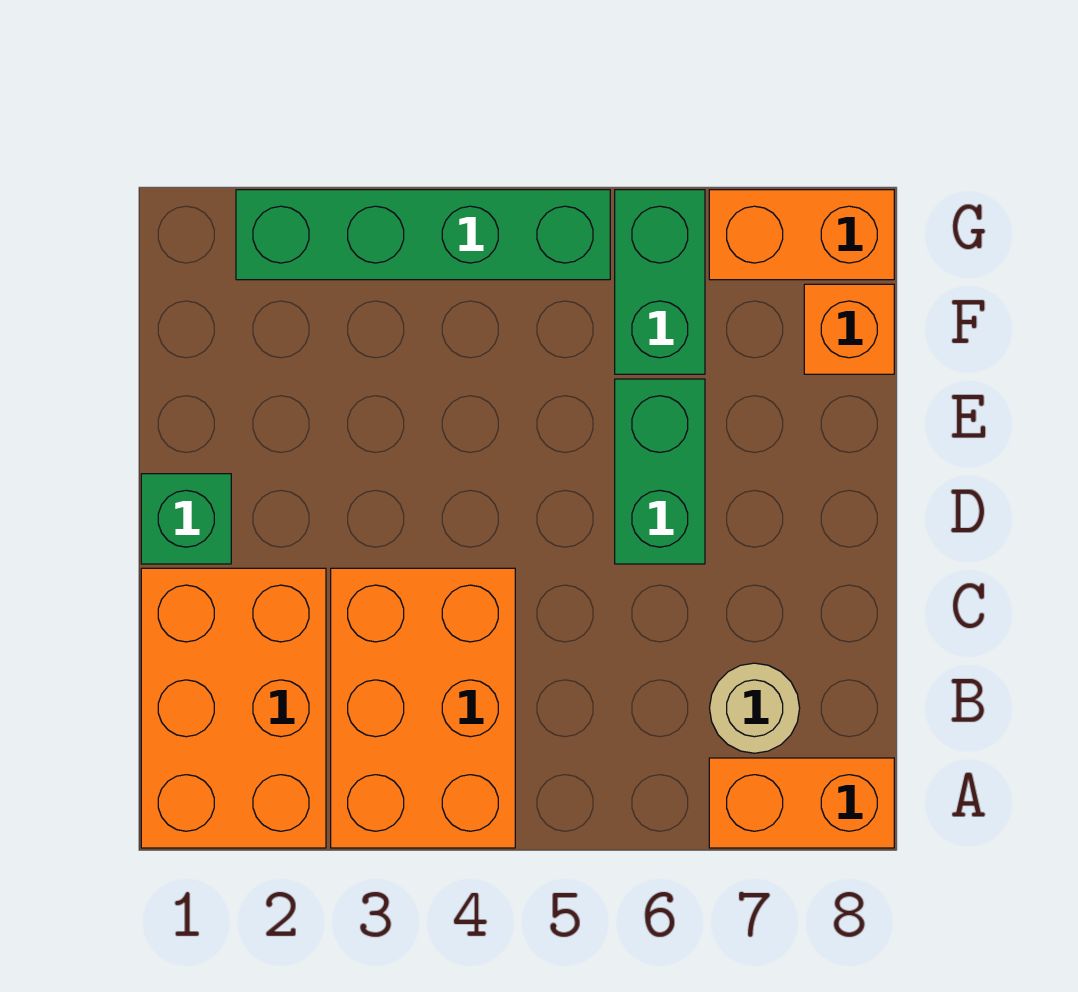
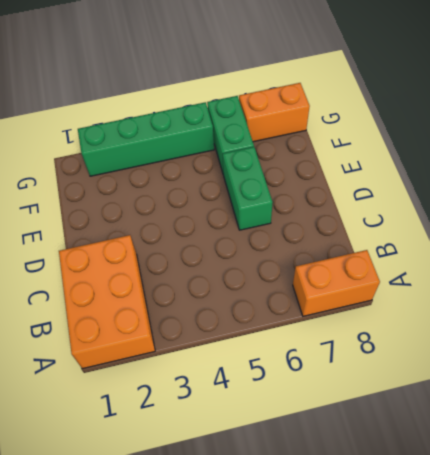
none -> orange 2x3 brick [331,568,515,848]
none -> tan 1x1 round brick [710,663,800,753]

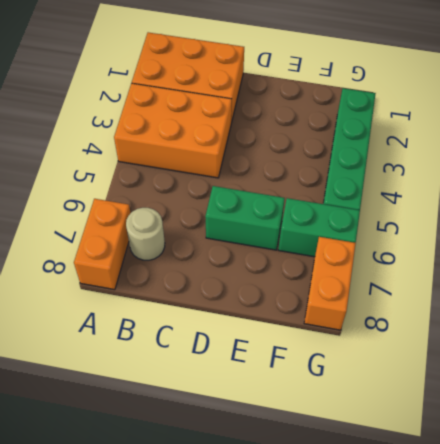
none -> green 1x1 brick [141,474,231,564]
none -> orange 1x1 brick [804,284,894,374]

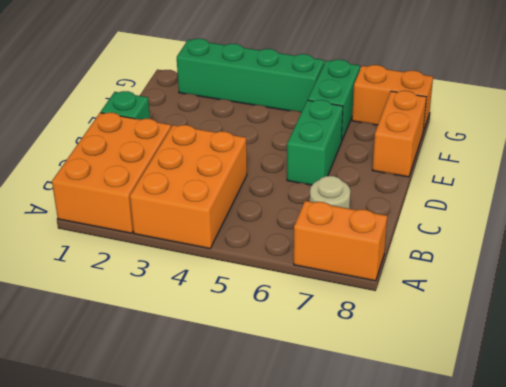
orange 1x2 brick [372,91,426,177] -> orange 1x1 brick [804,284,894,374]

